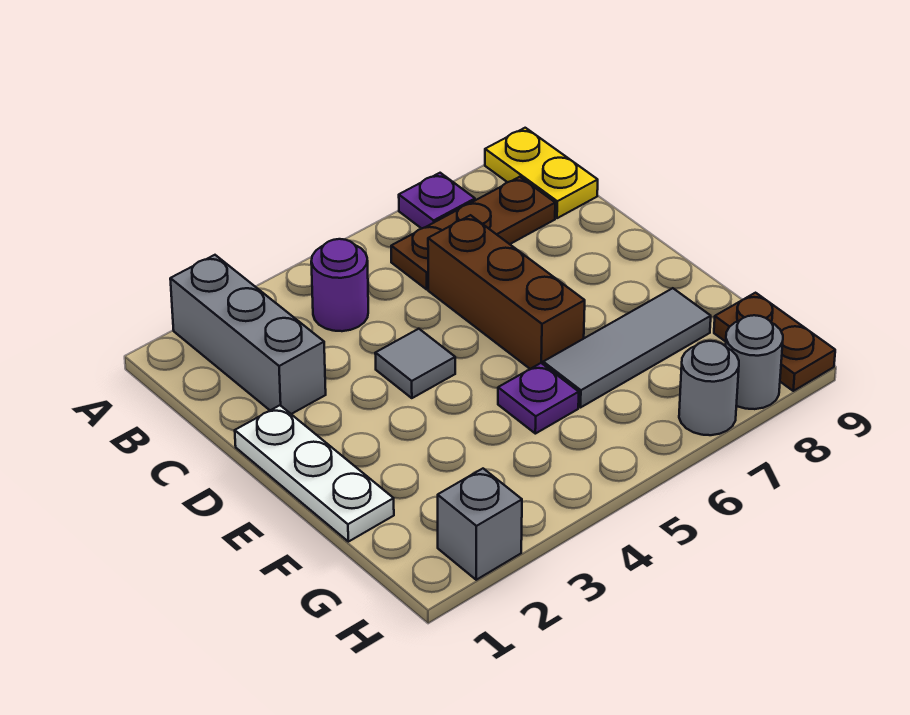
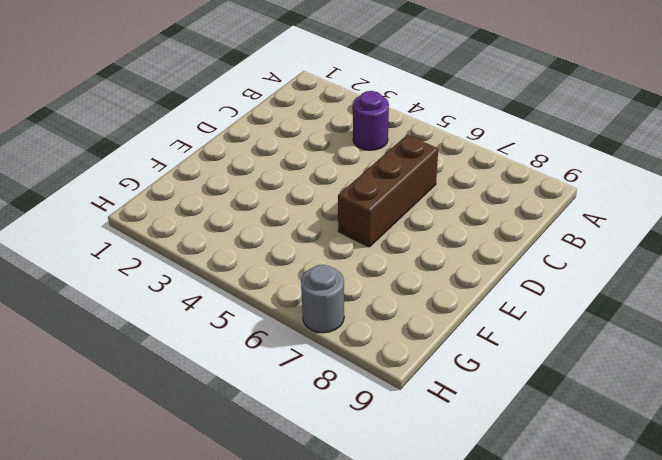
none -> grey 1x3 brick [170,255,326,414]
none -> purple 1x1 plate [399,173,475,229]
none -> yellow 1x2 plate [485,128,598,218]

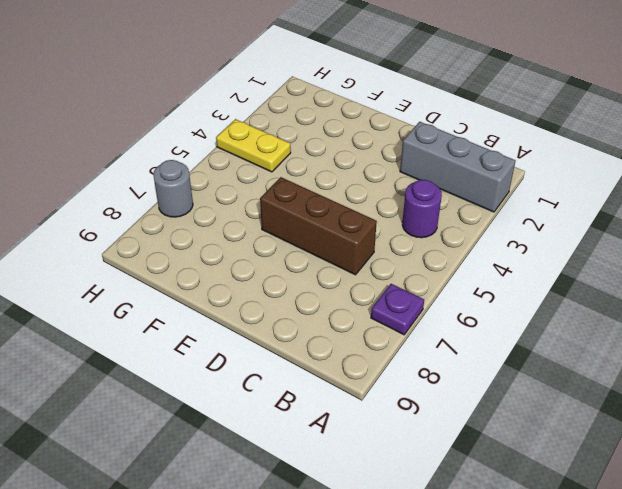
yellow 1x2 plate [216,119,291,172] -> yellow 1x2 plate moved to [485,128,598,218]
none -> brown 1x3 plate [391,177,555,289]
none -> white 1x3 plate [235,405,394,542]
none -> grey 1x1 tile [375,329,455,398]

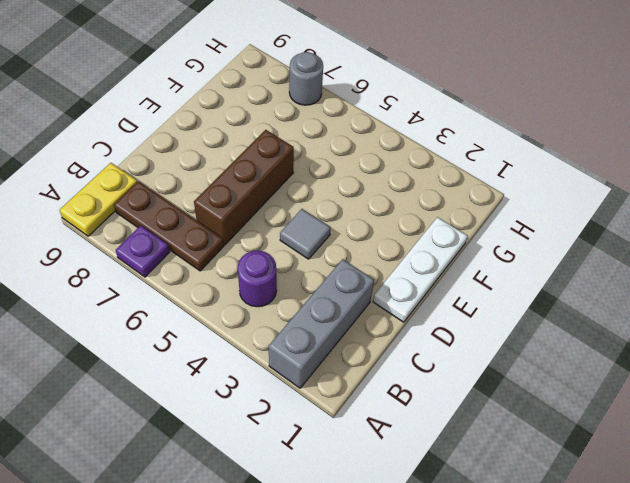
none -> purple 1x1 plate [498,363,579,434]
none -> grey 1x3 tile [543,288,711,407]
none -> brown 1x2 plate [714,293,835,391]

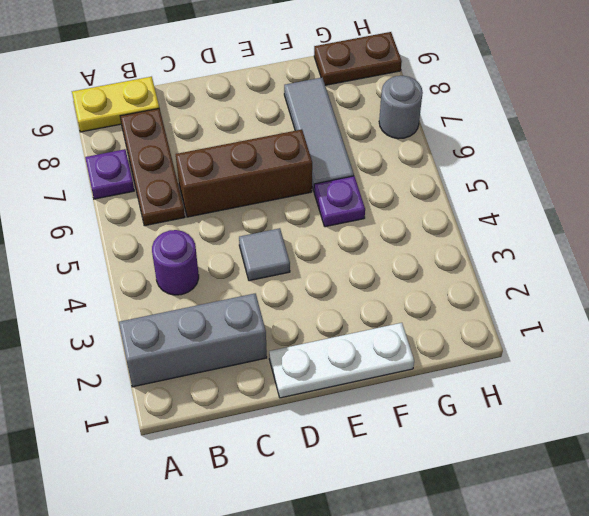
none -> grey 1x1 brick [438,469,522,580]
none -> grey 1x1 round brick [726,315,783,409]

